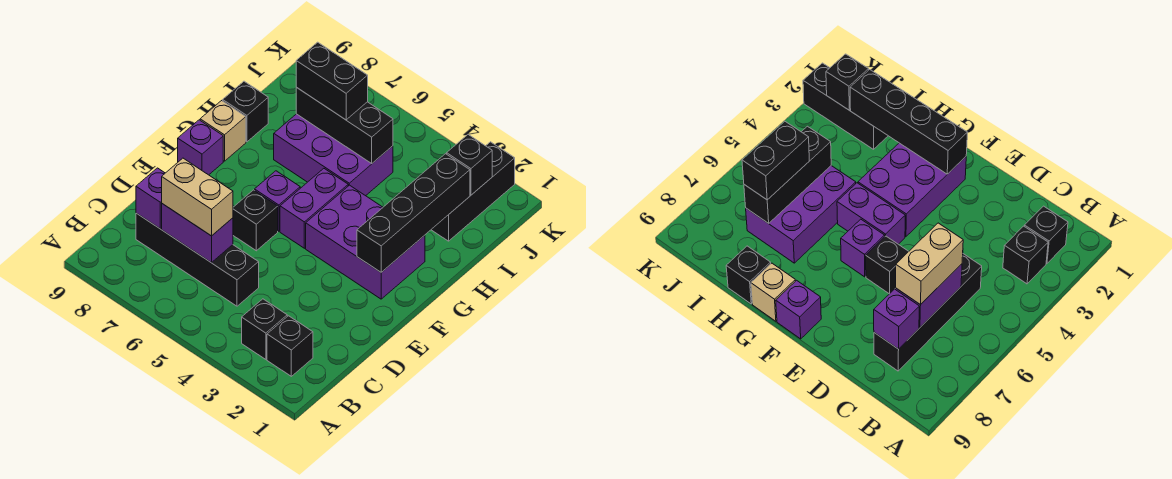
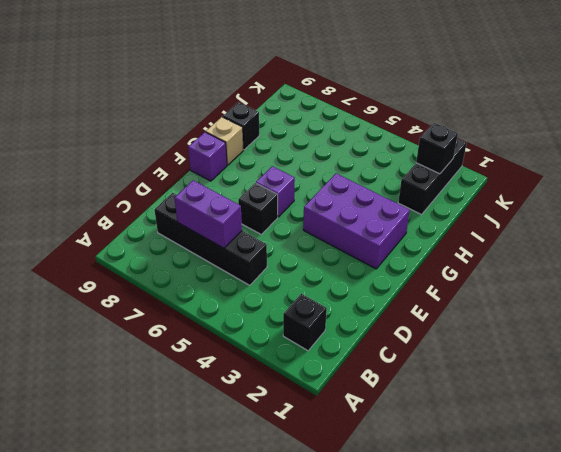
none -> black 1x1 brick [242,299,287,359]
none -> purple 1x2 brick [280,169,348,248]
none -> purple 2x3 brick [274,114,393,196]

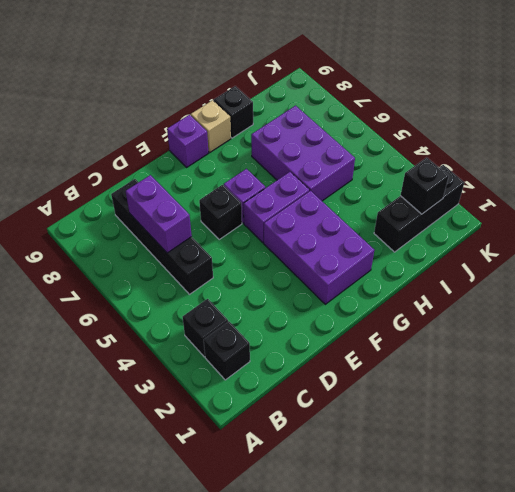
none -> purple 1x1 brick [136,168,165,229]
none -> black 1x4 brick [357,154,470,272]
none -> black 1x3 brick [296,87,393,163]

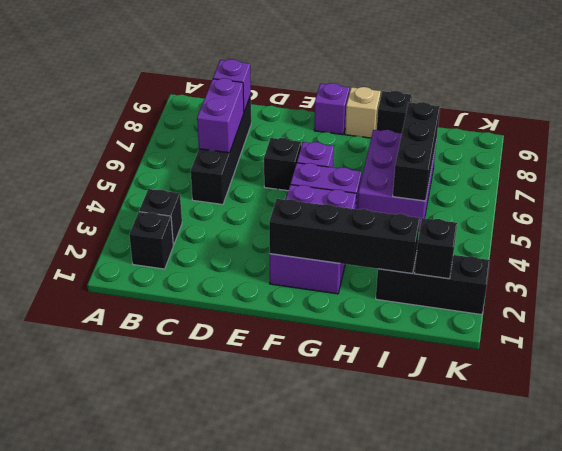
none -> tan 1x2 brick [162,158,233,236]
none -> black 1x2 brick [296,42,368,120]

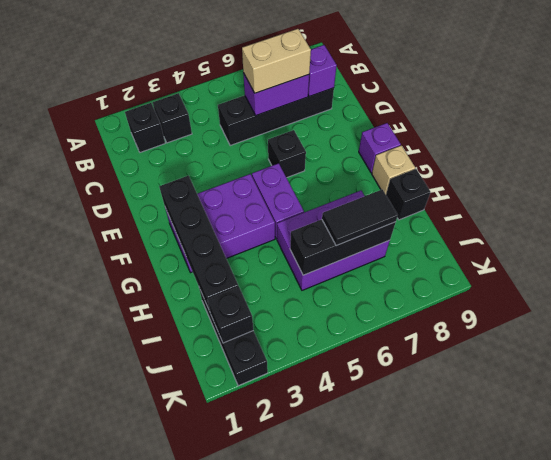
black 1x2 tile [322,189,398,246] -> black 1x2 brick [296,42,368,120]
none -> purple 1x1 brick [255,171,300,231]

